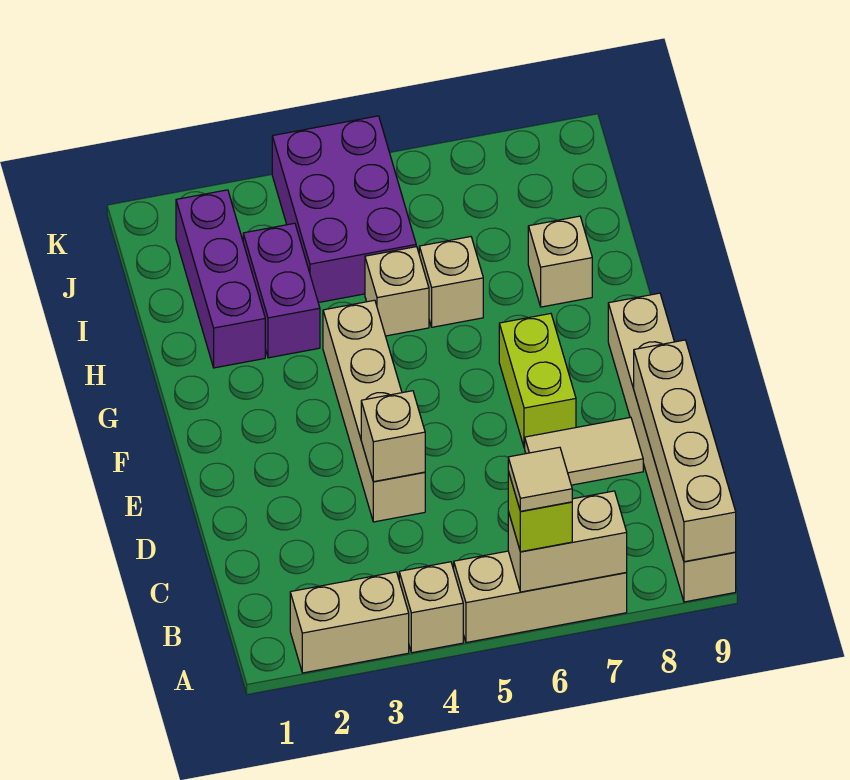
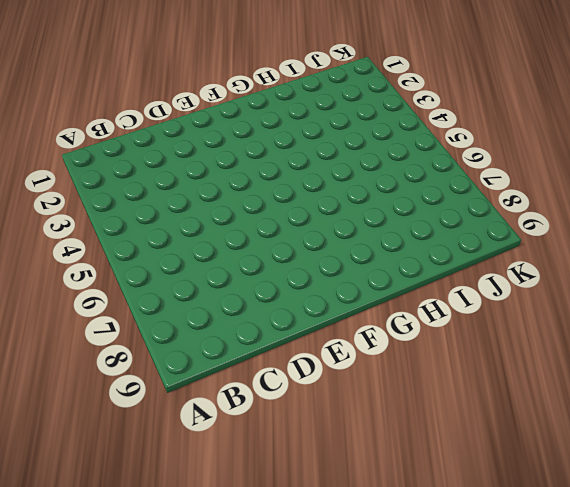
none -> tan 1x2 brick [290,572,409,673]
none -> tan 1x1 brick [399,562,463,653]
none -> tan 1x3 brick [454,551,627,643]

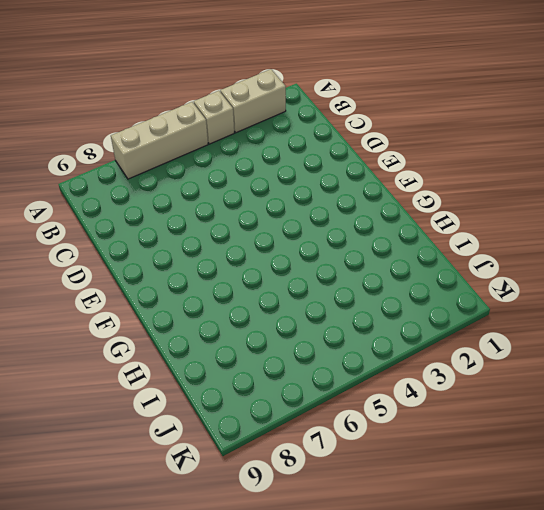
none -> tan 1x6 brick [608,293,736,602]
none -> tan 1x4 brick [323,300,425,522]
none -> tan 1x2 tile [525,417,643,485]

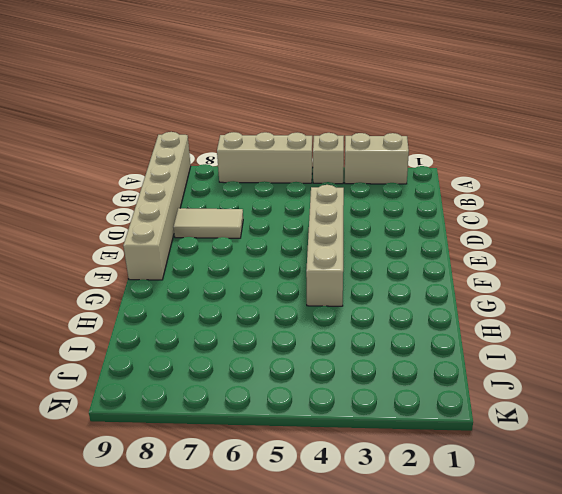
none -> lime 1x2 brick [499,314,576,448]
none -> purple 1x3 brick [176,190,265,368]
none -> purple 1x2 brick [243,223,320,358]

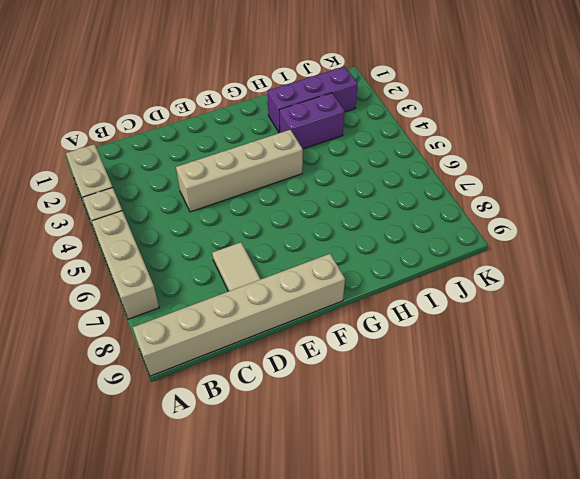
none -> lime 1x2 brick [499,314,576,448]
none -> tan 1x1 brick [365,247,429,336]
none -> tan 1x1 brick [419,237,483,327]

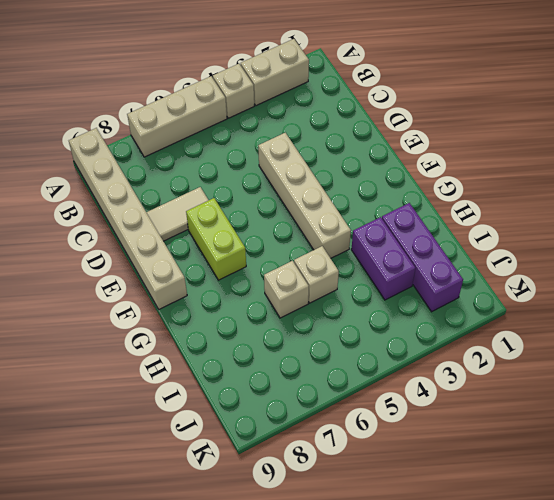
none -> tan 1x1 brick [528,216,592,307]
none -> purple 2x3 brick [272,116,416,303]
none -> tan 1x2 brick [508,491,627,592]

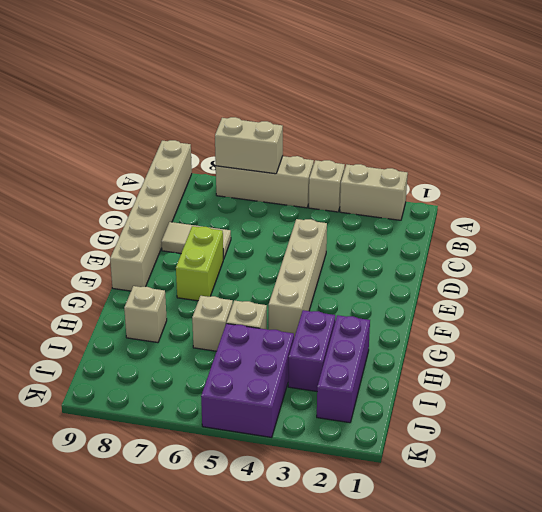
none -> tan 1x4 brick [634,340,736,562]
none -> tan 1x1 brick [361,391,425,482]
none -> lime 1x1 brick [508,471,572,552]

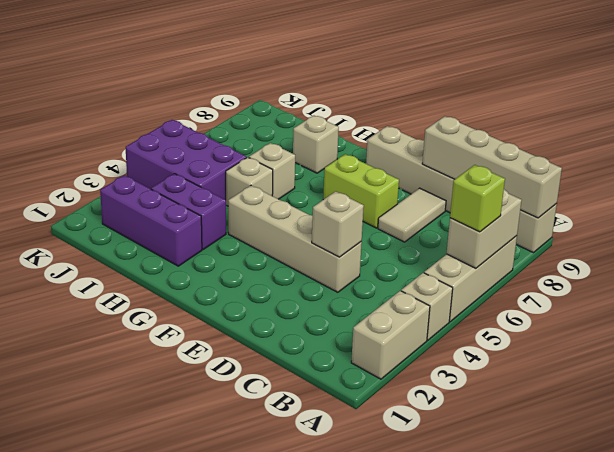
none -> tan 1x1 tile [508,447,572,511]

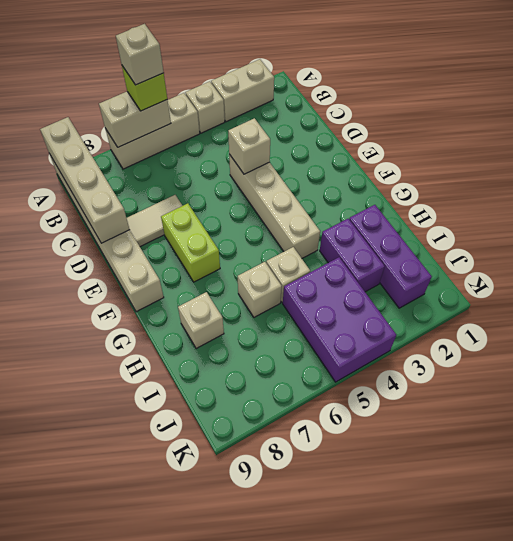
tan 1x1 brick [116,24,164,85] -> tan 1x1 tile [508,447,572,511]

